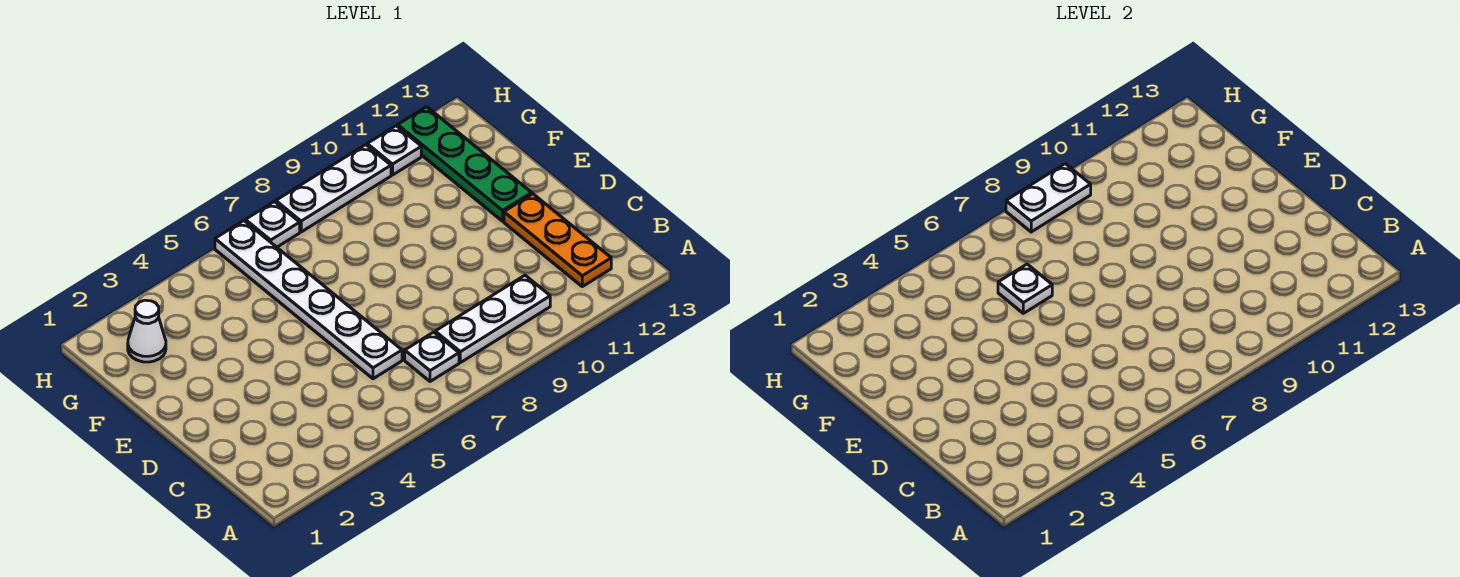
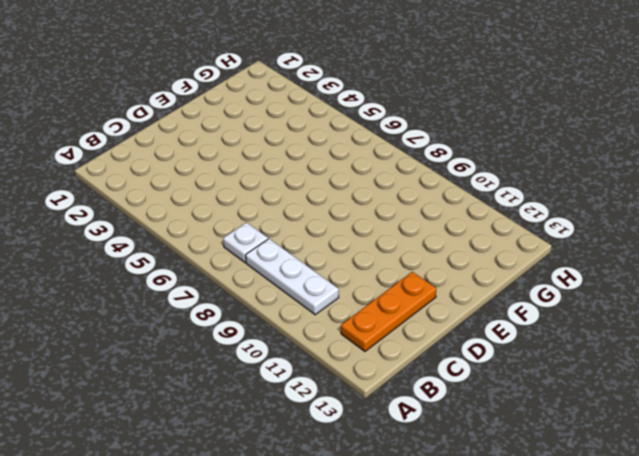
none -> white 1x6 plate [215,221,402,379]
none -> green 1x4 plate [398,107,532,221]

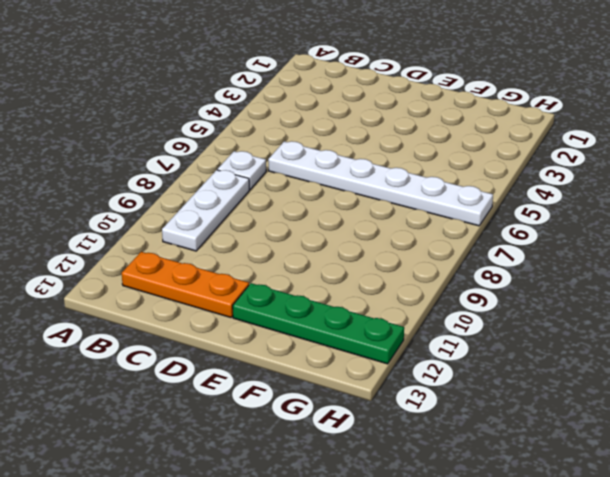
none -> white 1x1 cone [128,300,166,362]
none -> white 1x1 plate [245,202,300,247]

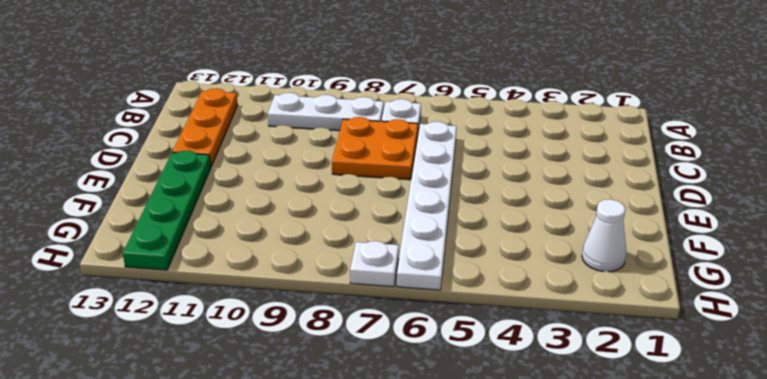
orange 2x2 plate [332,117,418,179] -> none
none -> white 1x3 plate [276,145,391,232]
none -> white 1x1 plate [367,126,421,175]

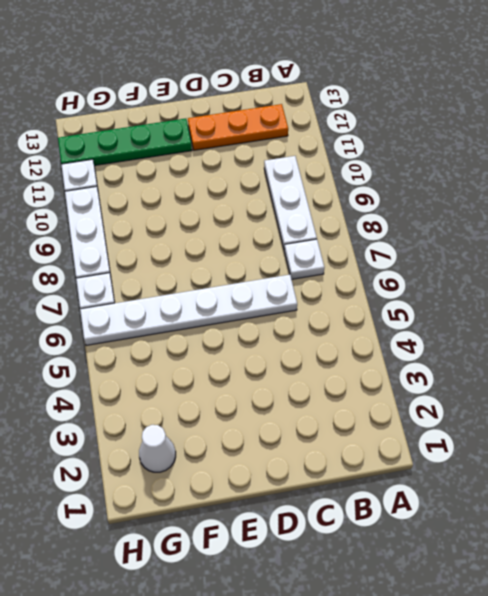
none -> white 1x1 plate [998,264,1052,313]
none -> white 1x2 plate [1006,164,1091,232]

